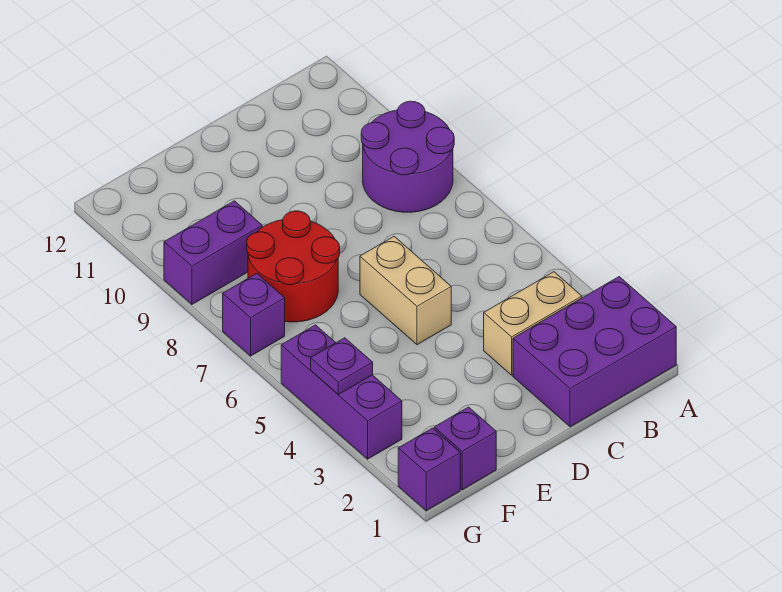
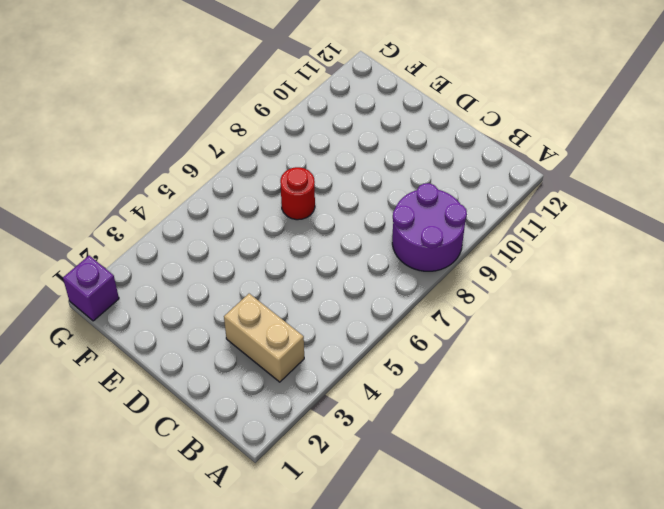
red 1x1 round brick [280,167,315,220] -> red 2x2 round brick [247,211,340,322]
none -> purple 2x3 brick [513,277,676,427]
none -> tan 1x2 brick [360,236,451,345]

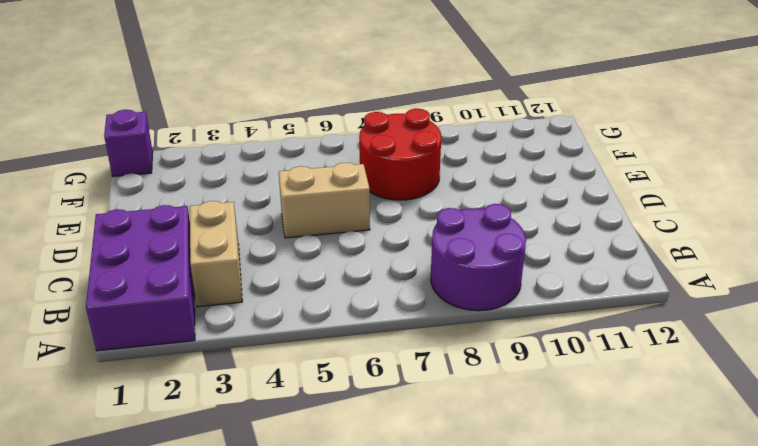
none -> purple 1x1 brick [434,407,496,490]
none -> purple 1x2 brick [164,201,262,304]

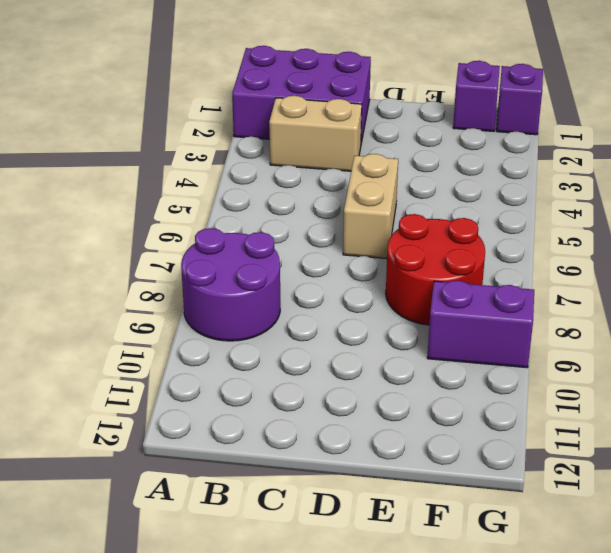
none -> purple 1x3 brick [281,325,402,459]
none -> purple 1x1 brick [223,274,285,356]

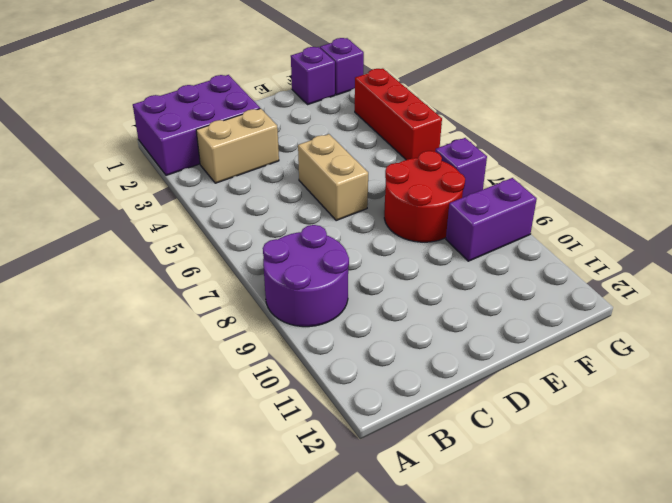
red 1x3 brick [355,69,442,160] -> purple 1x3 brick [281,325,402,459]
none -> purple 1x1 plate [311,338,373,394]

